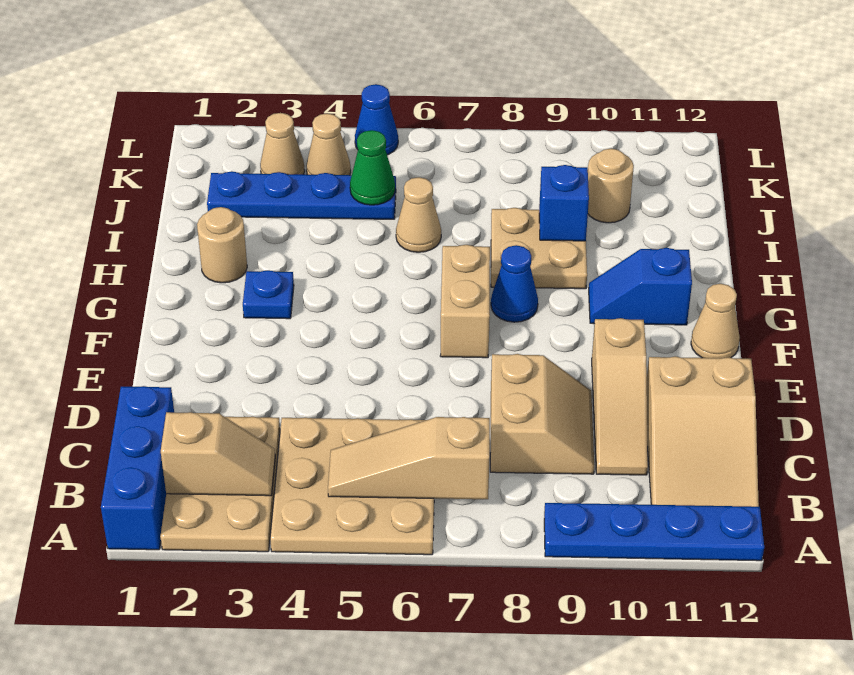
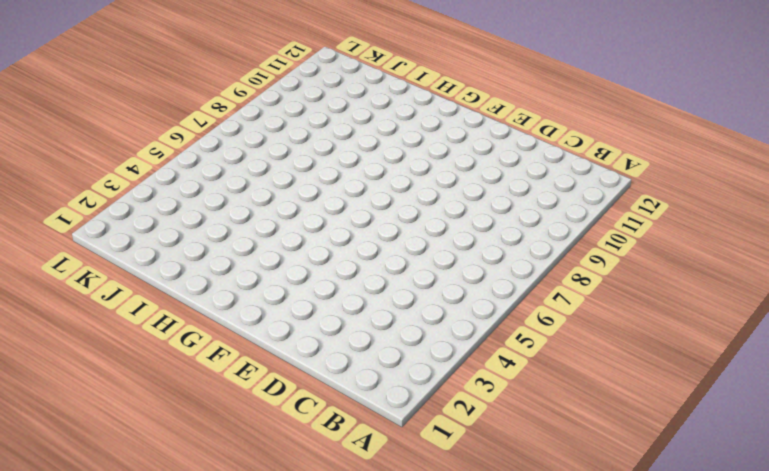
none -> blue 1x3 brick [101,386,174,550]
none -> tan 2x3 plate [160,417,280,552]
none -> tan 3x3 plate [270,418,434,555]

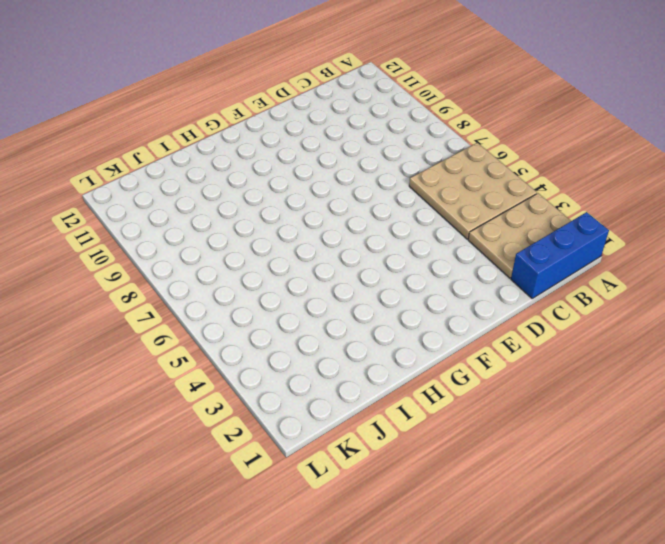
none -> blue 1x4 plate [544,503,764,561]
none -> tan 2x3 slope [647,356,759,507]
none -> tan 2x2 slope [490,354,594,474]

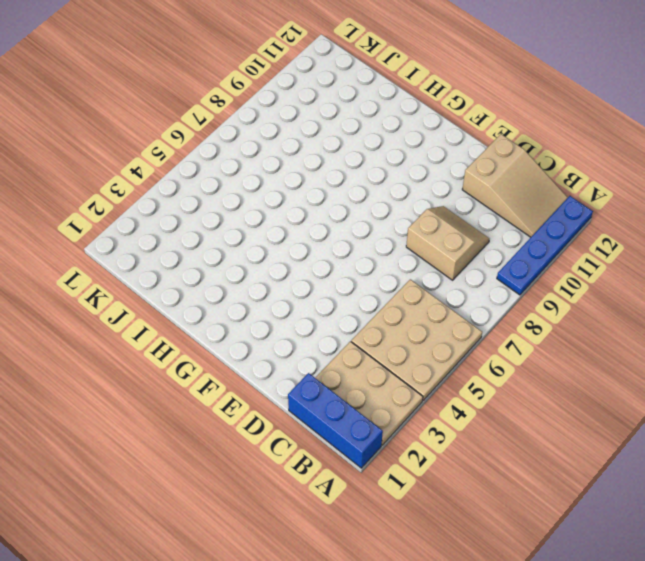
none -> tan 1x3 slope [592,318,648,475]
none -> tan 1x2 brick [440,245,490,358]
none -> tan 1x1 cone [691,284,740,358]

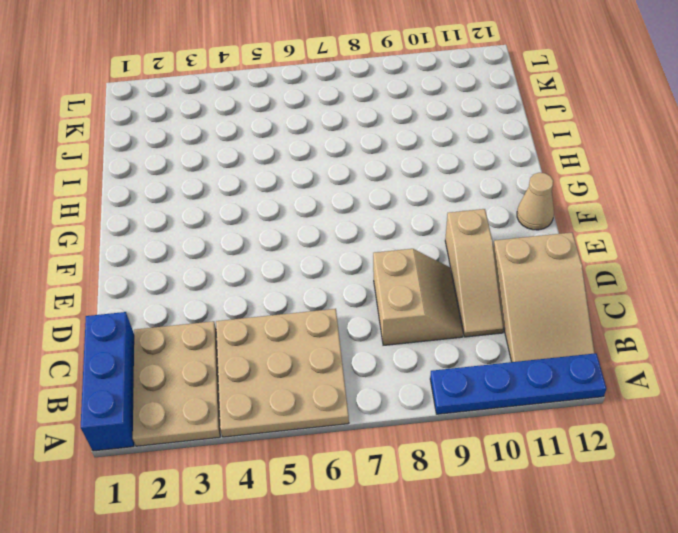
none -> tan 1x2 brick [440,245,490,358]
none -> blue 1x1 plate [243,270,294,319]
none -> blue 1x1 cone [491,245,538,322]

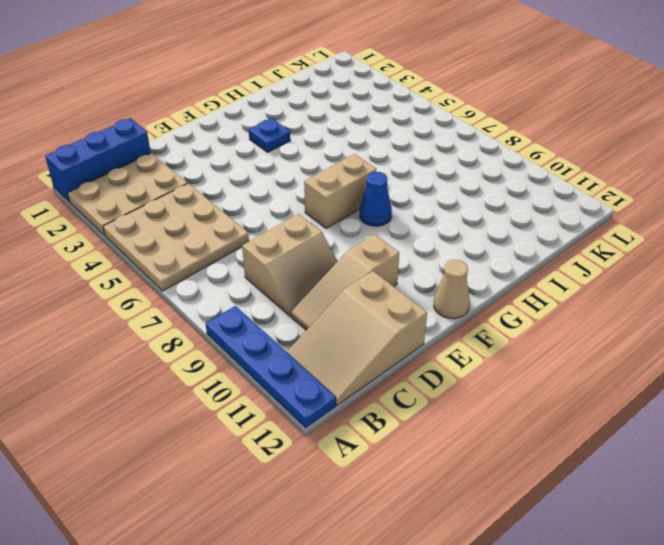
none -> blue 1x2 slope [589,248,692,325]
none -> tan 1x1 round brick [197,207,247,283]
none -> tan 2x2 plate [491,208,587,289]

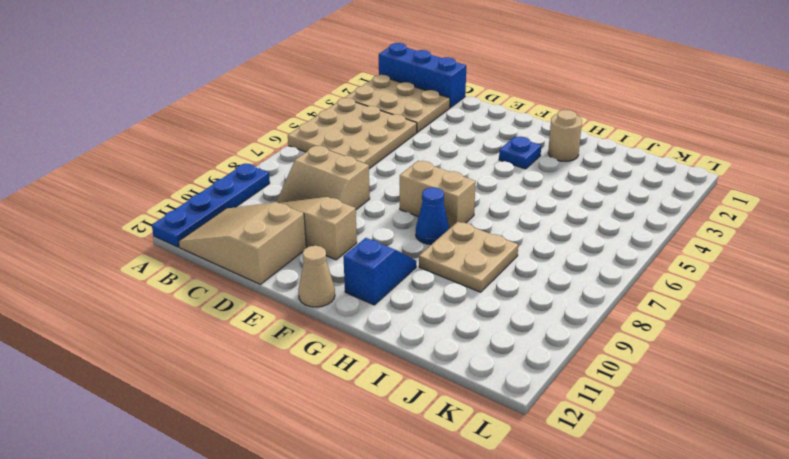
none -> tan 1x1 cone [396,177,441,252]
none -> blue 1x4 plate [207,171,396,219]
none -> tan 1x1 round brick [588,149,634,223]

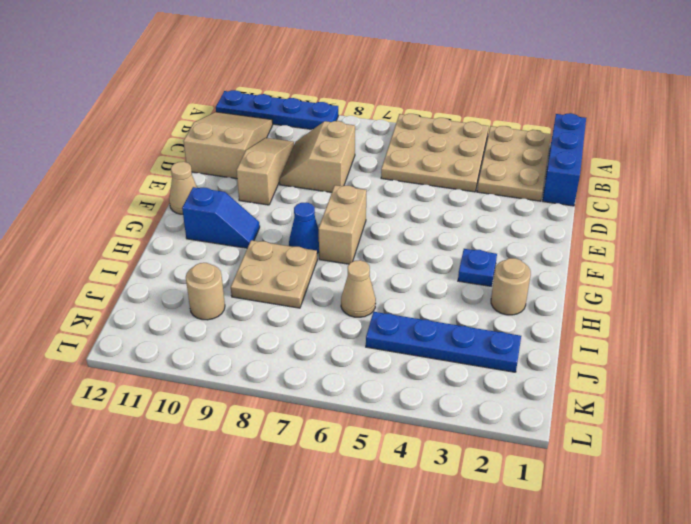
none -> tan 1x1 cone [260,113,305,174]
none -> tan 1x1 cone [306,113,351,175]
none -> blue 1x1 cone [355,84,398,155]

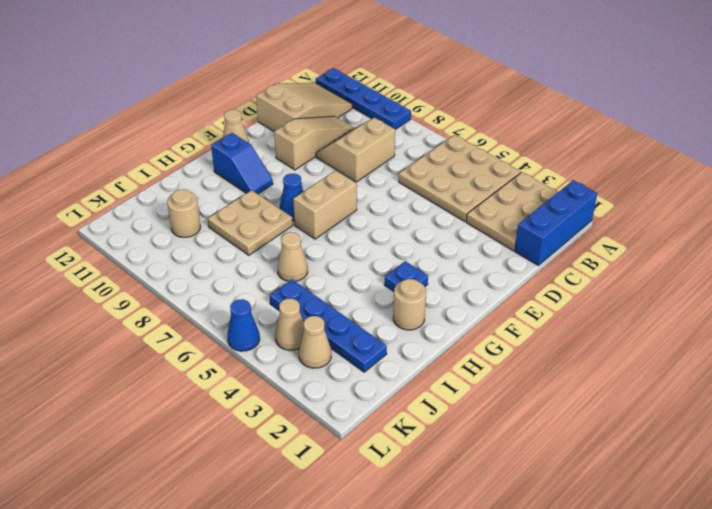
none -> tan 1x2 slope [161,412,275,496]
none -> tan 1x3 slope [328,417,490,499]
none -> blue 1x1 brick [539,165,589,241]

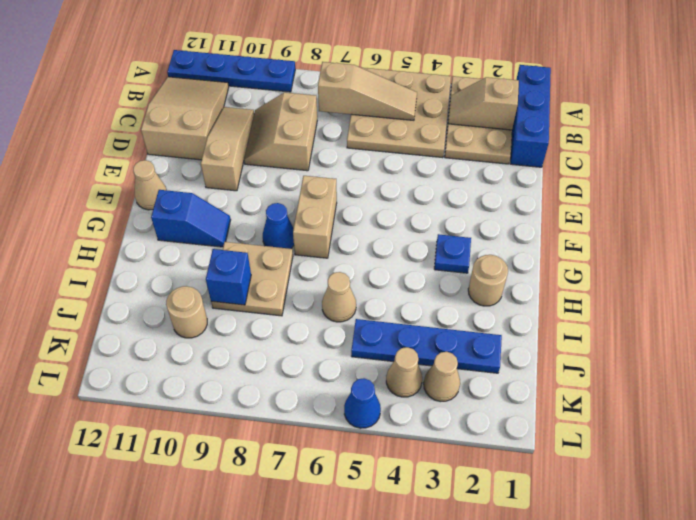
none -> green 1x1 cone [350,130,395,205]

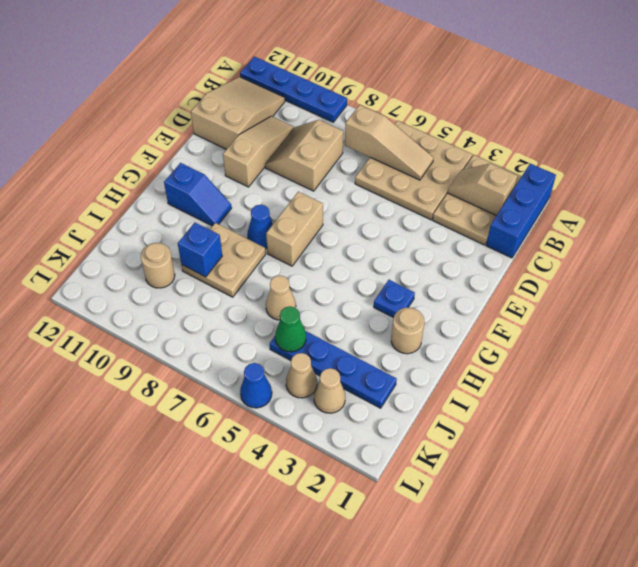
none -> tan 1x1 cone [691,284,740,358]

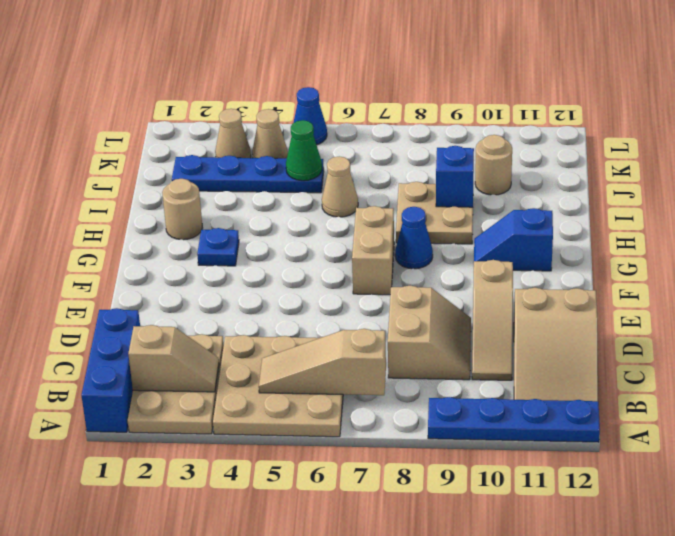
none -> tan 1x1 cone [691,284,740,358]

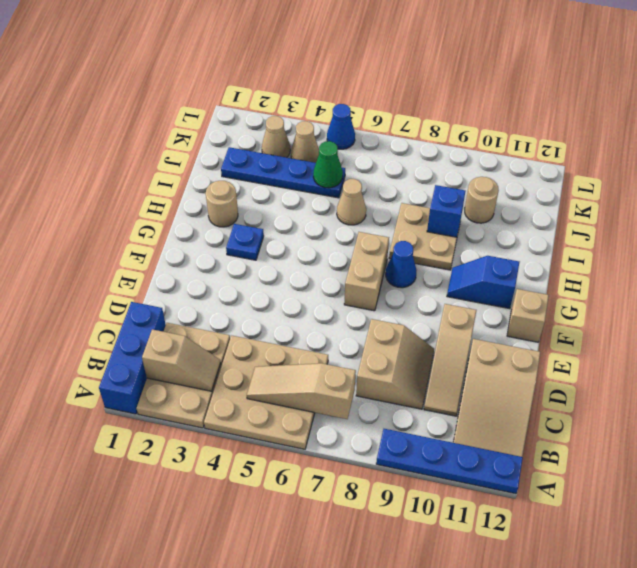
tan 1x1 brick [507,289,549,342] -> tan 1x1 cone [691,284,740,358]

